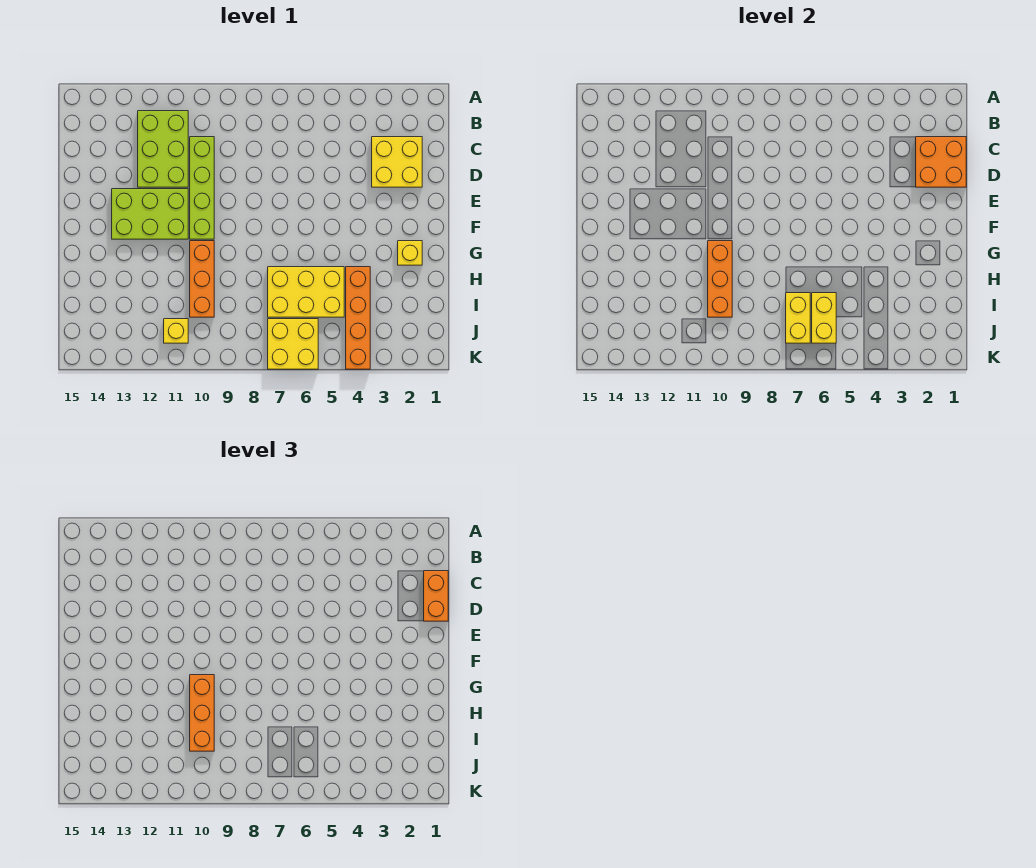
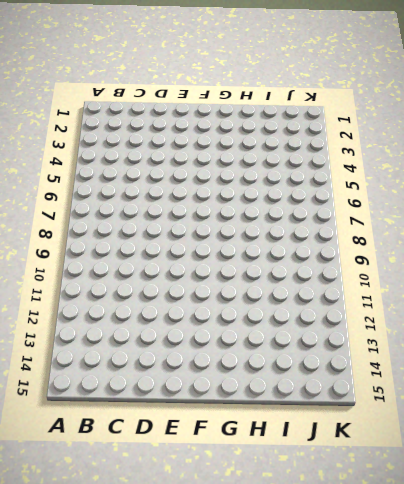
none -> lime 2x3 brick [138,111,188,187]
none -> yellow 2x2 brick [372,137,422,187]
none -> lime 1x4 brick [190,137,214,239]

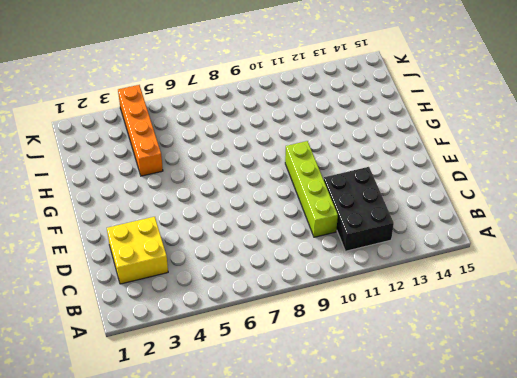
black 2x3 brick [324,167,394,251] -> lime 2x3 brick [138,111,188,187]
none -> lime 2x3 brick [112,189,188,239]
none -> yellow 1x1 brick [398,241,422,265]
none -> orange 1x3 brick [190,241,214,317]

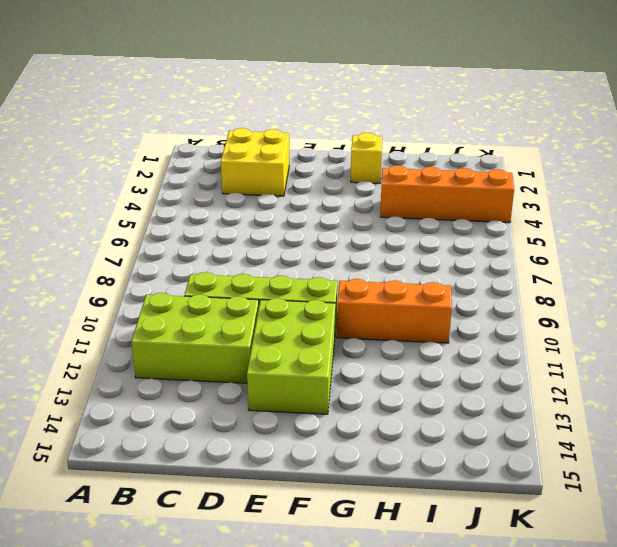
none -> yellow 2x3 brick [268,267,344,317]
none -> yellow 2x2 brick [268,319,318,369]
none -> yellow 1x1 brick [164,319,188,343]

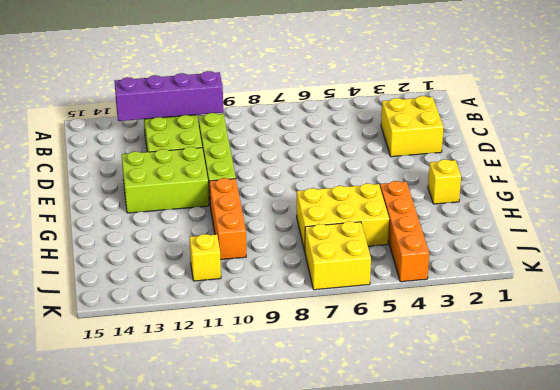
purple 1x4 brick [115,71,223,121] -> none
none -> orange 2x2 brick [916,137,966,187]
none -> orange 1x3 brick [708,241,732,317]
none -> yellow 1x2 brick [812,293,836,343]

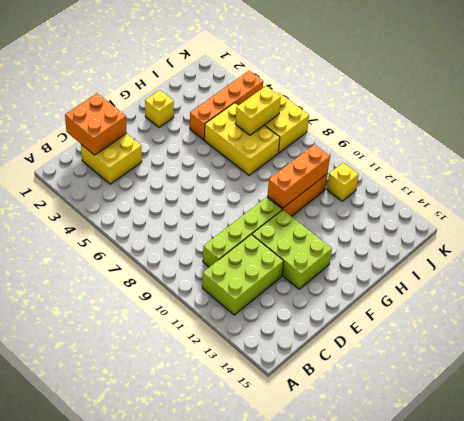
none -> yellow 1x2 brick [786,293,810,343]
none -> orange 1x2 brick [424,571,448,621]
none -> orange 1x3 brick [190,675,214,751]

